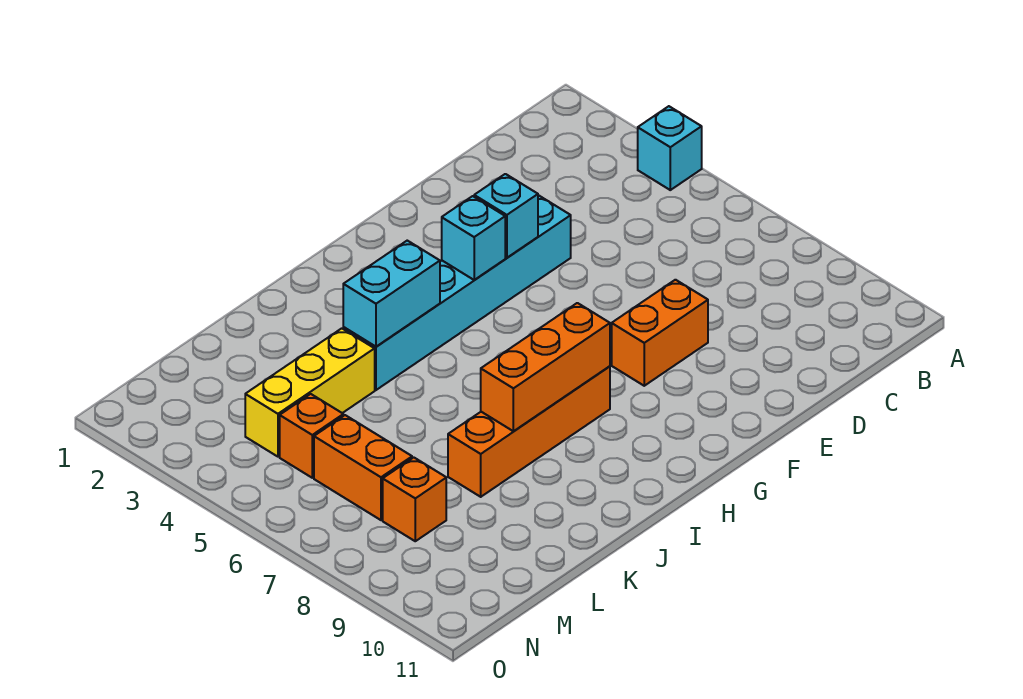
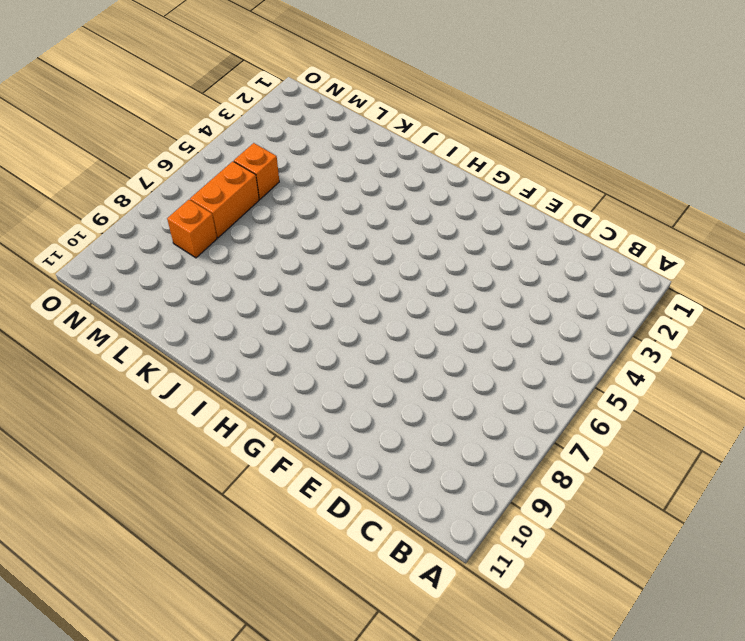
none -> cyan 1x1 brick [638,106,702,190]
none -> cyan 1x6 brick [343,195,571,390]
none -> orange 1x2 brick [612,280,708,386]

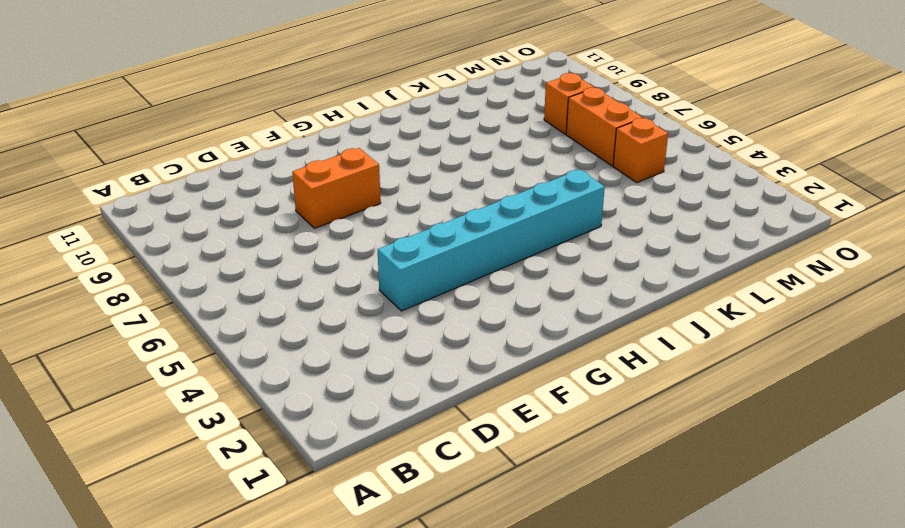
none -> cyan 1x1 brick [638,106,702,190]
none -> orange 1x4 brick [448,366,610,497]
none -> yellow 1x3 brick [245,328,375,457]

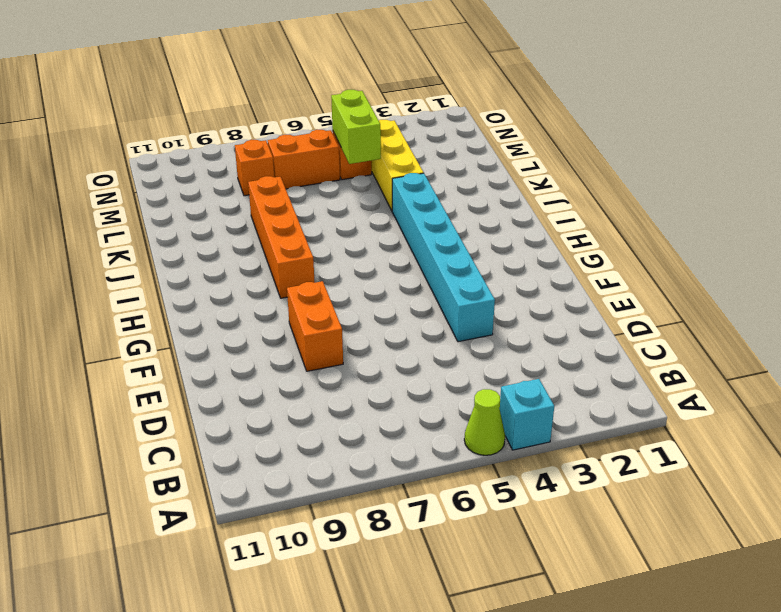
lime 1x1 cone [464,389,505,455] -> none
lime 1x2 brick [331,90,381,164] -> none
none -> cyan 1x1 brick [474,174,538,258]
none -> cyan 1x1 brick [442,196,505,280]
none -> orange 1x3 brick [481,303,610,431]

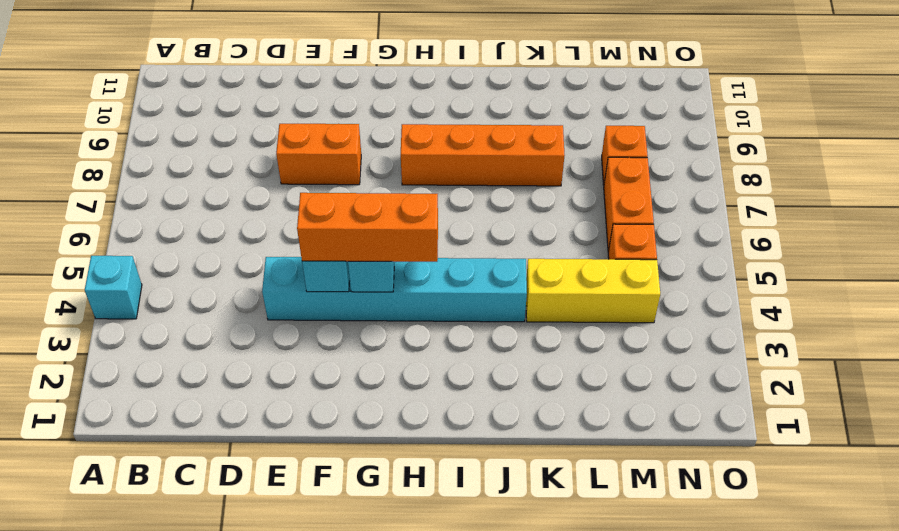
orange 1x3 brick [297,193,438,262] -> orange 1x3 brick moved to [481,303,610,431]
none -> cyan 1x2 brick [343,241,440,347]

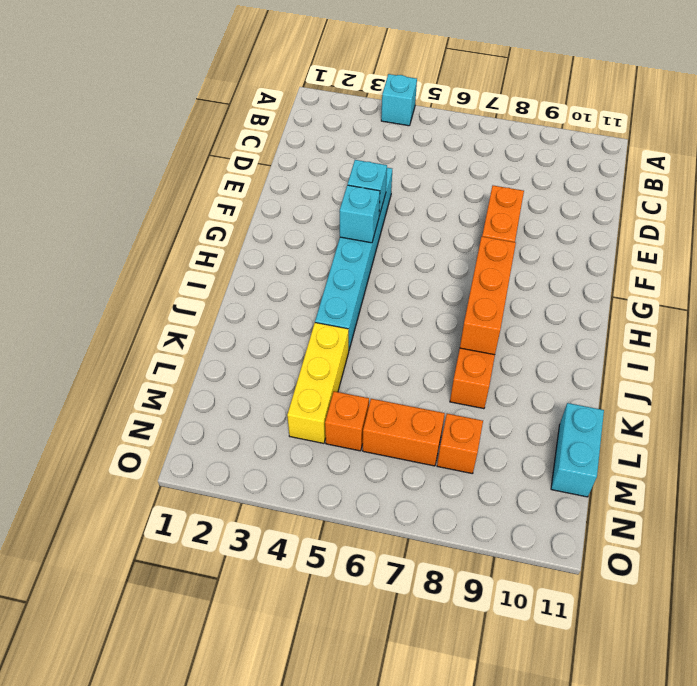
cyan 1x2 brick [551,403,604,497] -> cyan 1x2 brick moved to [343,241,440,347]

